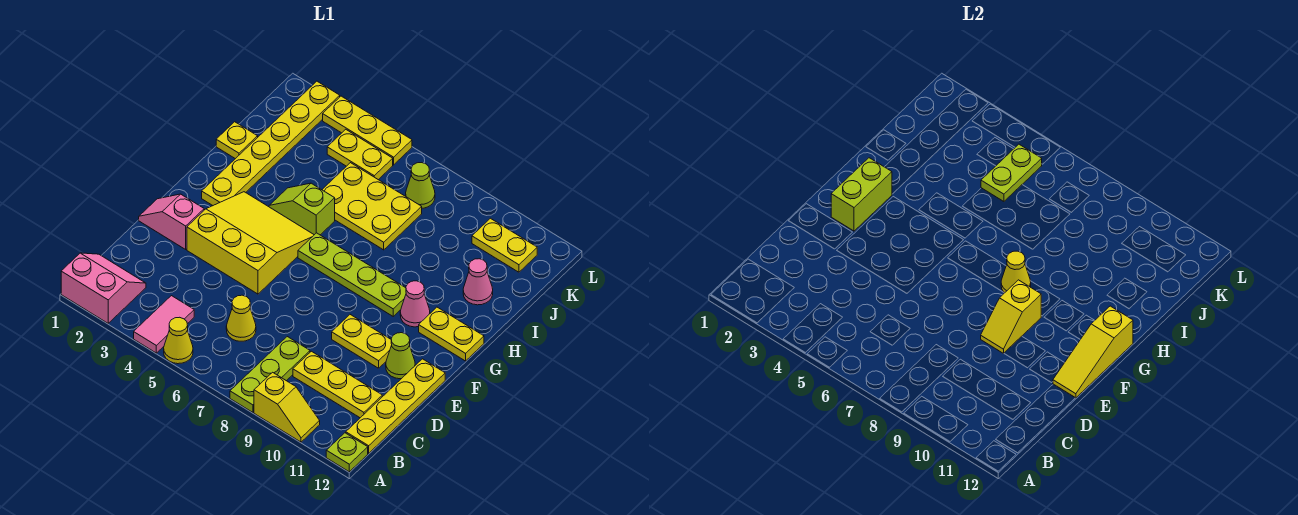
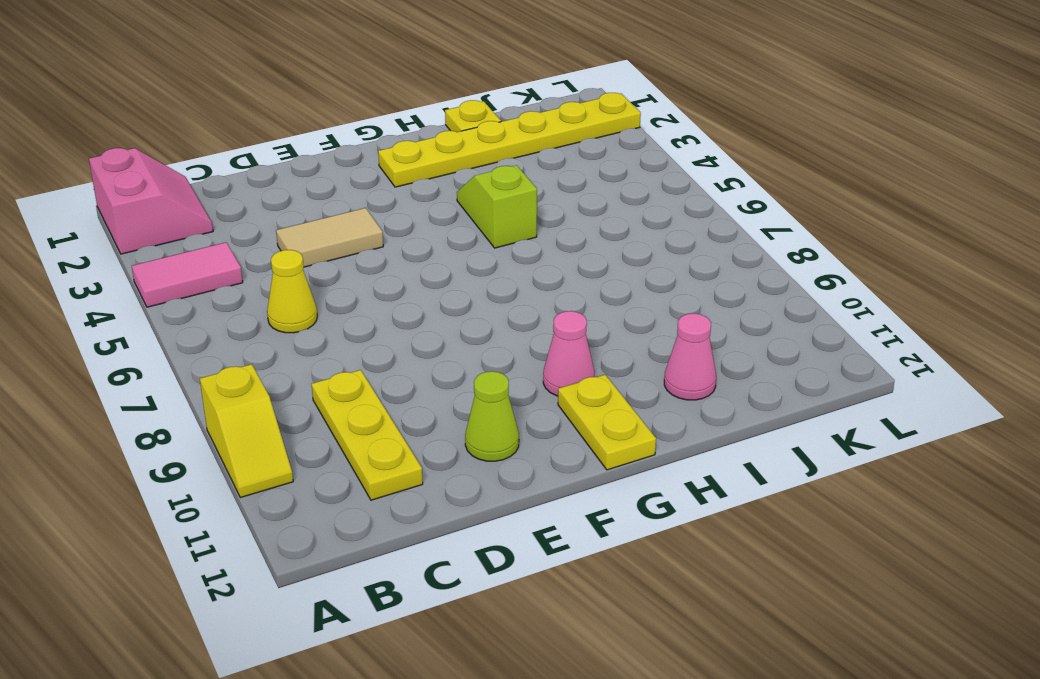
tan 1x2 tile [276,208,383,267] -> yellow 3x3 slope [187,192,314,294]
none -> yellow 1x1 cone [164,317,193,364]
none -> lime 1x3 plate [230,337,310,412]
none -> lime 1x1 plate [326,433,368,472]
none -> yellow 1x4 plate [346,359,445,453]

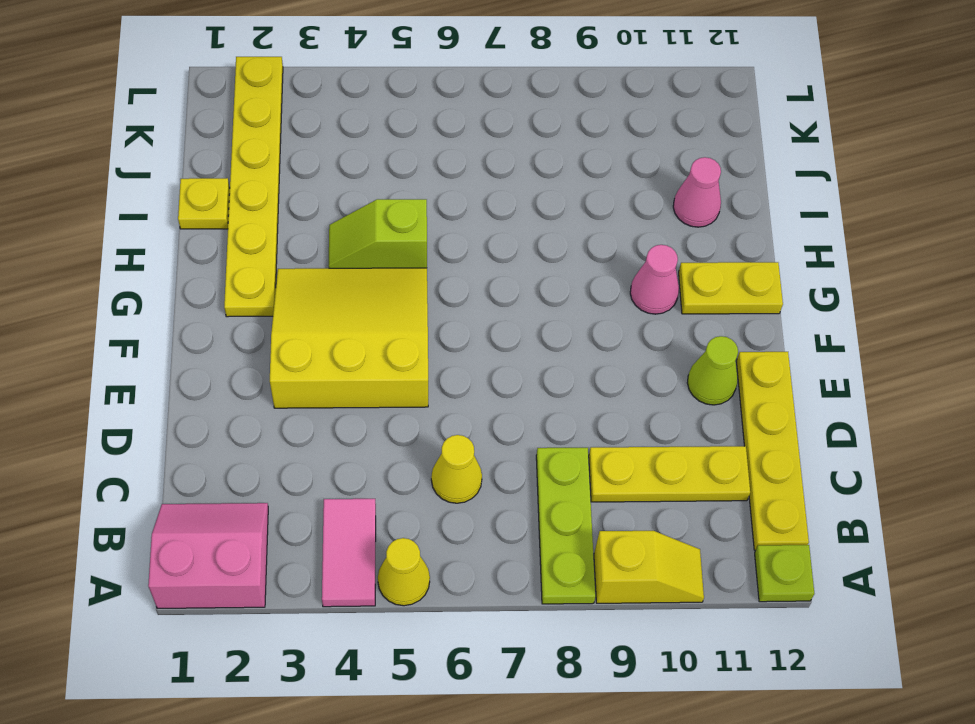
none -> pink 1x2 slope [139,194,204,249]
none -> yellow 1x2 plate [332,315,392,368]
none -> lime 1x4 plate [298,233,406,316]
none -> yellow 2x3 plate [322,163,422,250]

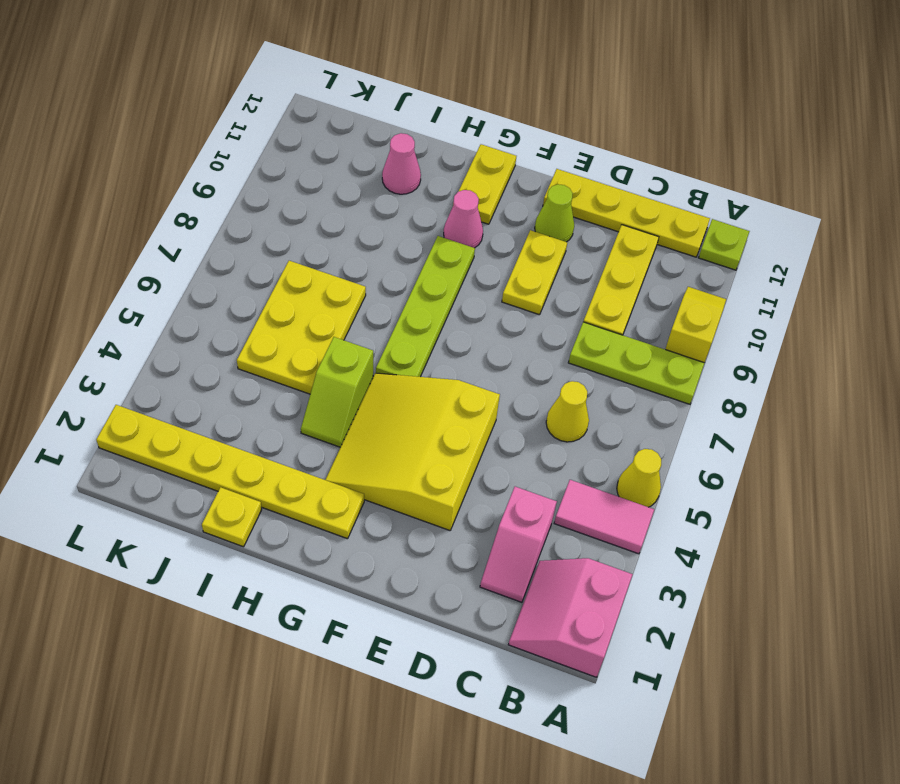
pink 1x2 slope [480,487,557,602] -> pink 1x2 slope moved to [139,194,204,249]
none -> yellow 1x2 plate [327,129,393,180]
none -> lime 1x1 cone [406,163,435,208]
none -> yellow 1x2 plate [472,218,537,272]
none -> yellow 1x3 plate [323,96,412,165]

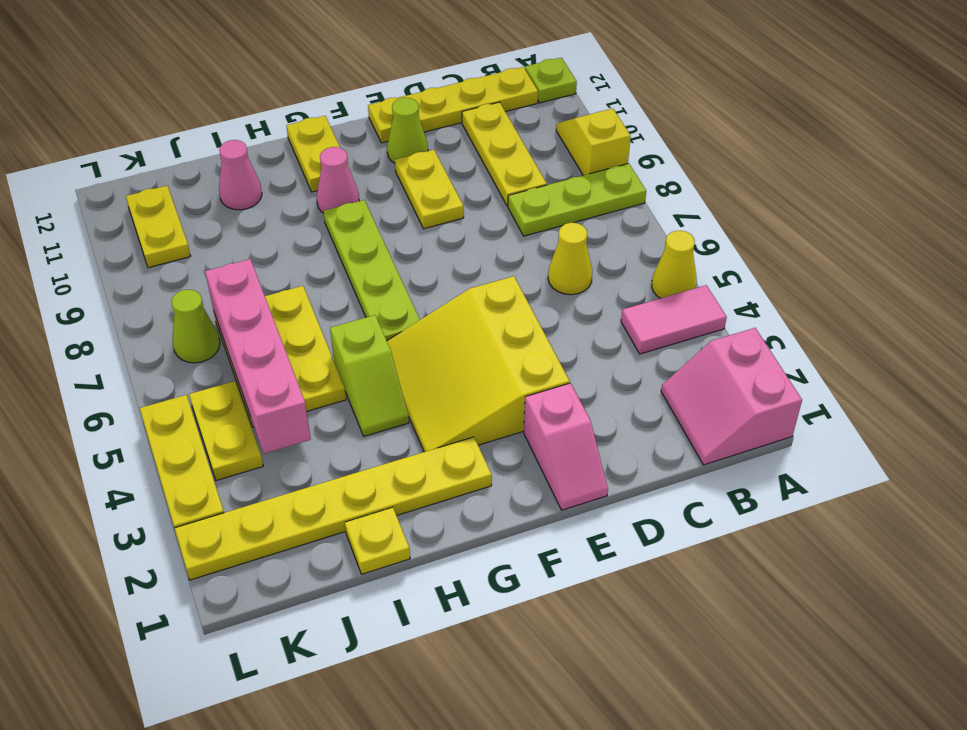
pink 1x4 brick [205,259,311,453] -> lime 1x2 plate [981,144,1042,201]
none -> yellow 1x2 slope [981,280,1041,353]
none -> yellow 1x3 slope [1053,306,1133,398]
none -> lime 1x2 brick [831,158,892,231]
none -> yellow 1x1 cone [1001,251,1031,293]

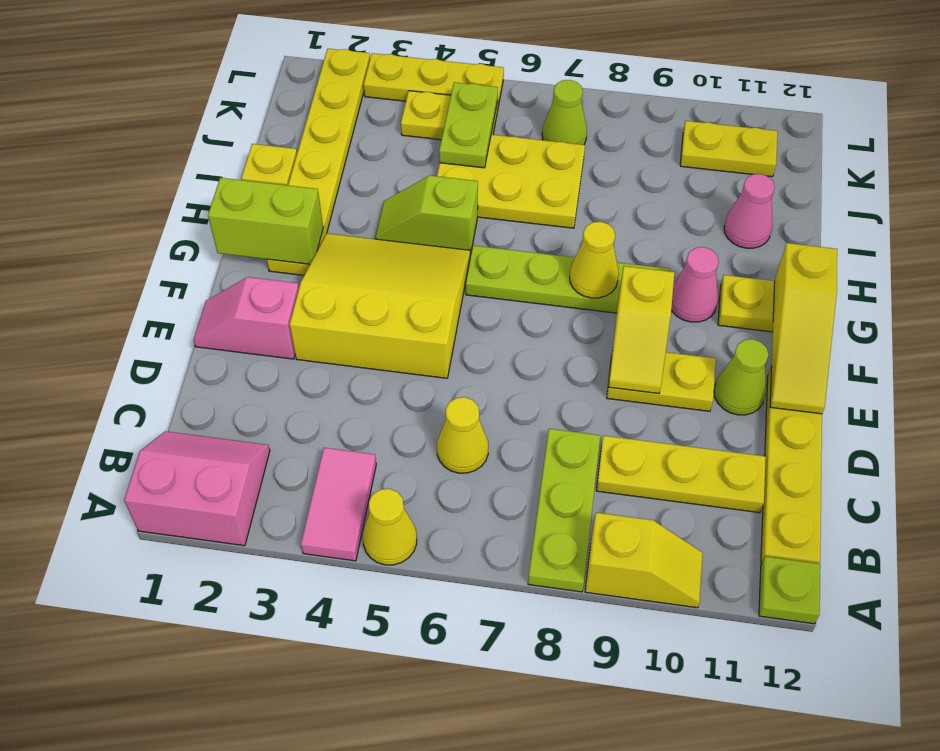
lime 1x2 brick [208,178,323,264] -> lime 1x2 brick turned to [831,158,892,231]

